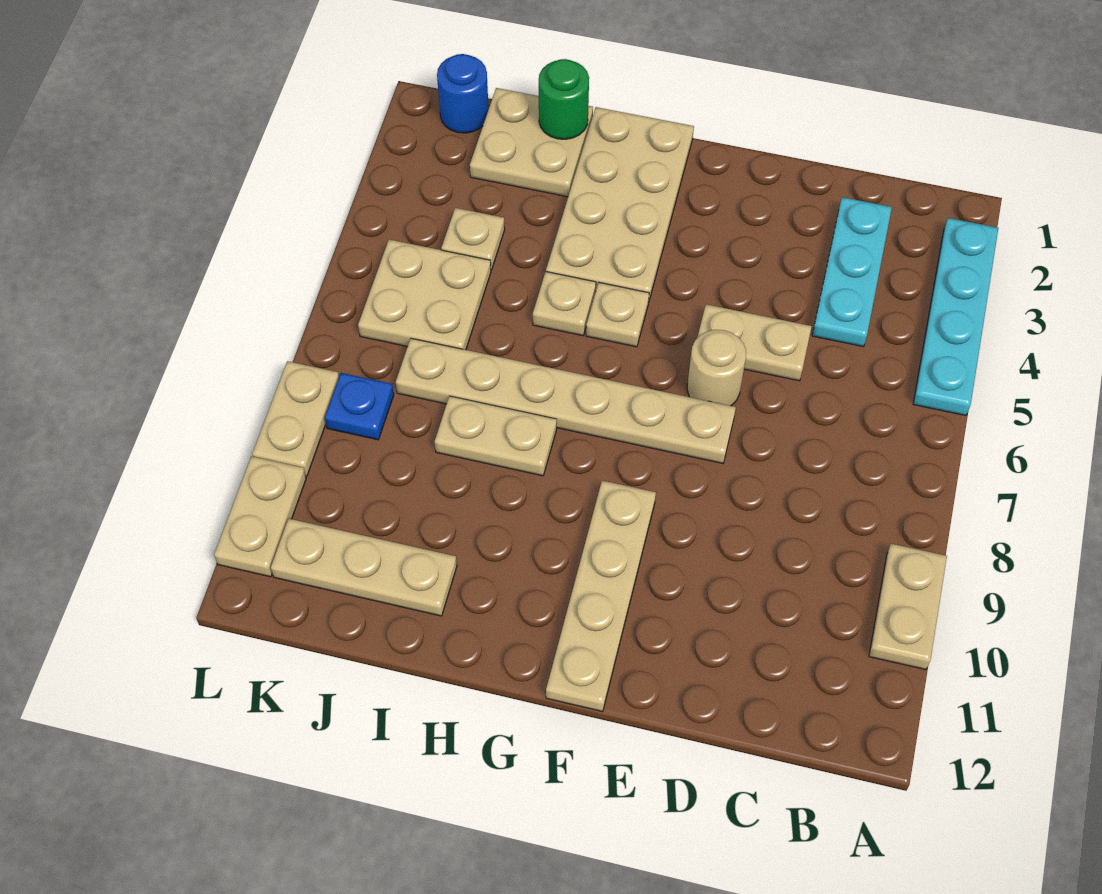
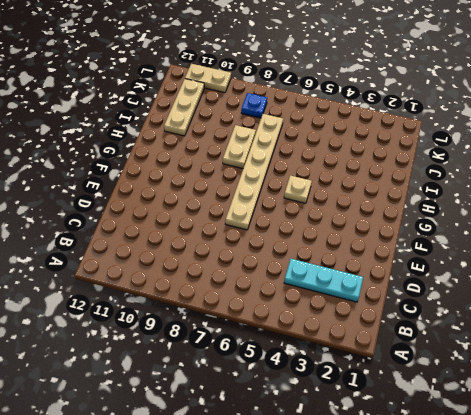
none -> cyan 1x4 plate [913,218,998,415]
none -> tan 1x2 plate [869,544,947,670]
none -> tan 1x2 plate [697,304,812,381]

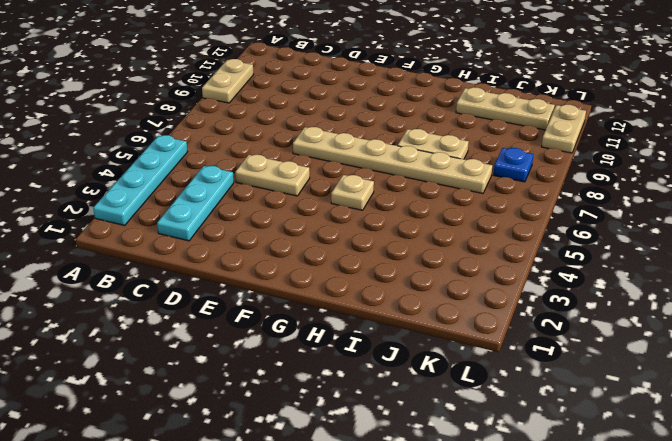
none -> tan 1x1 round brick [687,330,746,406]
none -> tan 1x4 plate [546,481,656,712]
none -> tan 2x4 plate [546,107,694,300]

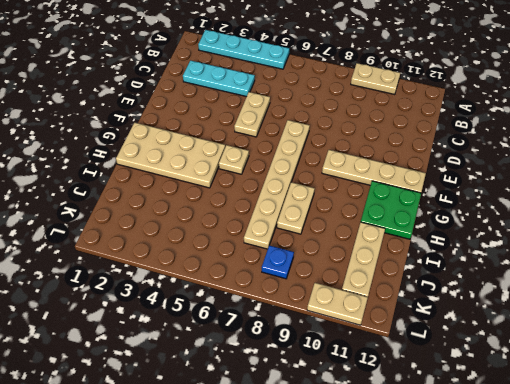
green 2x2 plate [361,181,421,239] -> none
none -> tan 1x1 round brick [687,330,746,406]
none -> tan 1x1 plate [533,272,596,336]
none -> tan 2x2 plate [470,88,593,197]

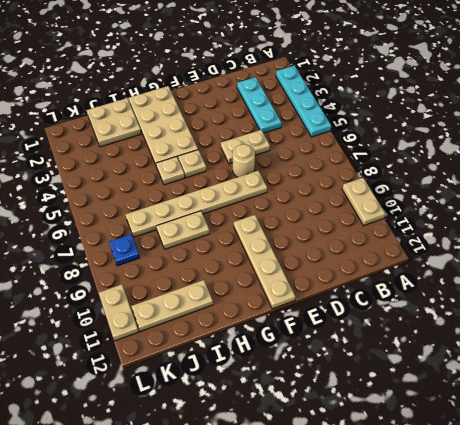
none -> tan 1x1 plate [441,208,505,270]
none -> tan 2x2 plate [358,240,491,350]
none -> blue 1x1 round brick [437,54,489,133]

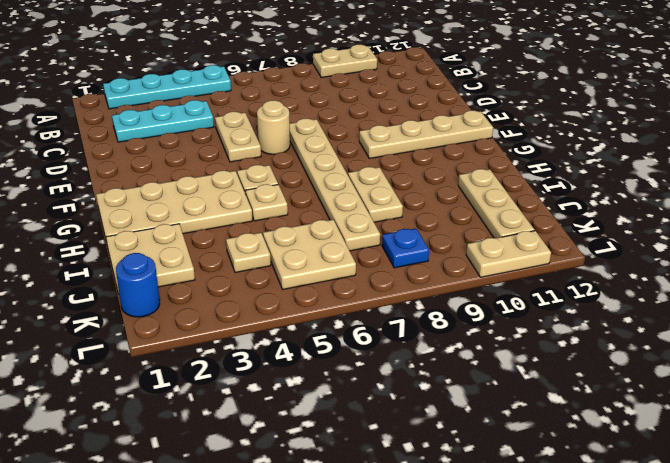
none -> tan 1x2 plate [252,361,339,476]
none -> green 1x1 round brick [539,59,589,139]

